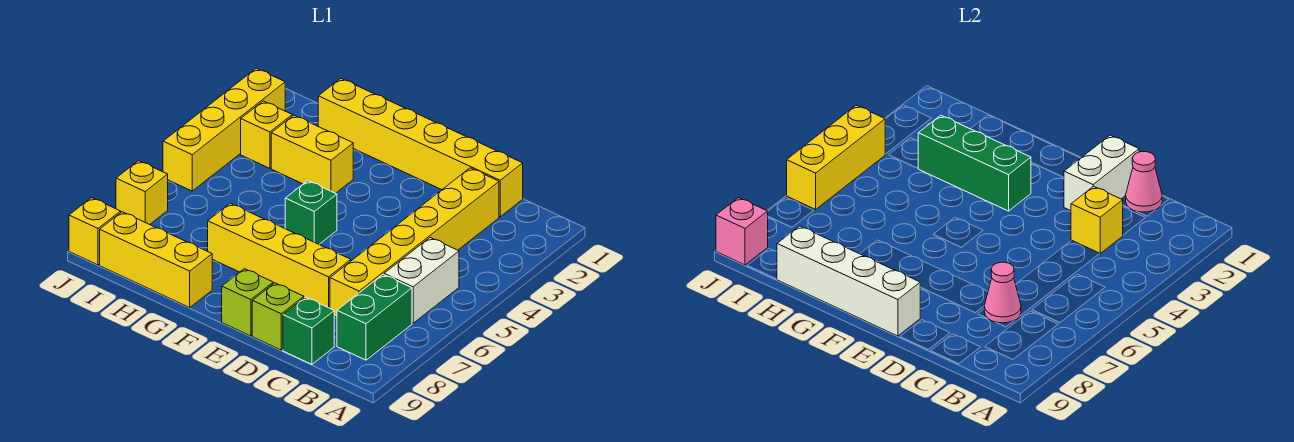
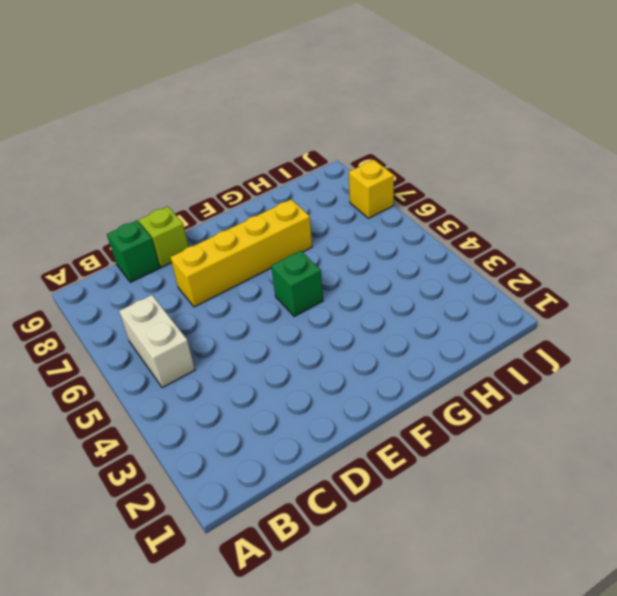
none -> green 1x2 brick [337,275,412,360]
none -> yellow 1x6 brick [318,79,523,217]
none -> yellow 1x6 brick [330,168,499,317]

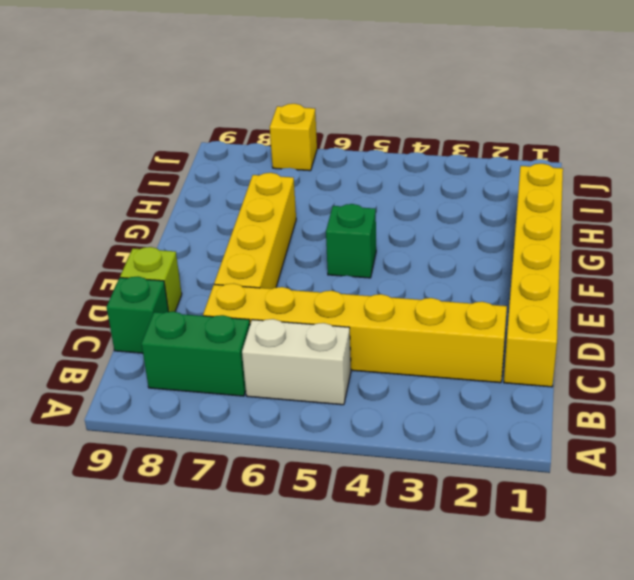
none -> lime 1x1 brick [222,269,273,336]
none -> yellow 1x2 brick [271,115,353,193]
none -> yellow 1x3 brick [100,212,212,307]

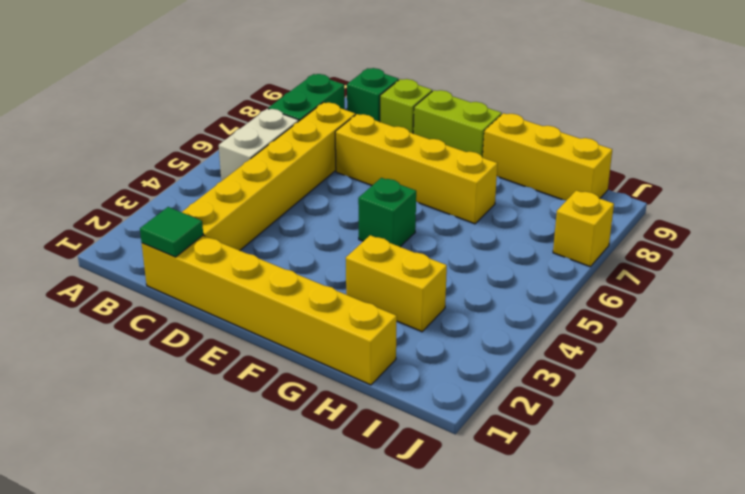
green 1x1 tile [140,207,203,257] -> pink 1x1 cone [1126,151,1162,212]
lime 1x2 brick [413,90,502,158] -> lime 1x1 brick [222,269,273,336]
none -> yellow 1x1 brick [241,101,292,168]
none -> yellow 1x4 brick [163,68,285,191]
none -> yellow 1x1 brick [69,198,121,265]

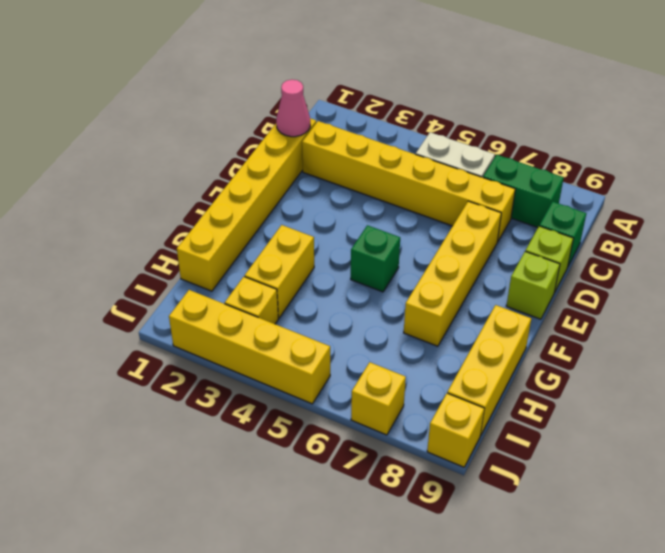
none -> yellow 1x1 brick [1071,186,1123,254]
none -> pink 1x1 cone [984,262,1021,323]
none -> white 1x2 brick [1064,135,1139,211]

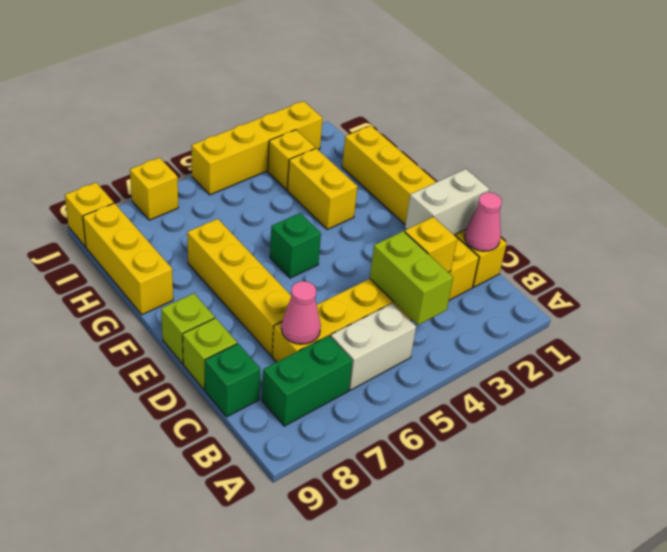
lime 1x2 brick [370,231,453,325] -> none
none -> white 1x4 brick [777,226,920,336]
none -> green 1x3 brick [918,115,1031,211]
none -> yellow 1x3 brick [787,105,885,209]

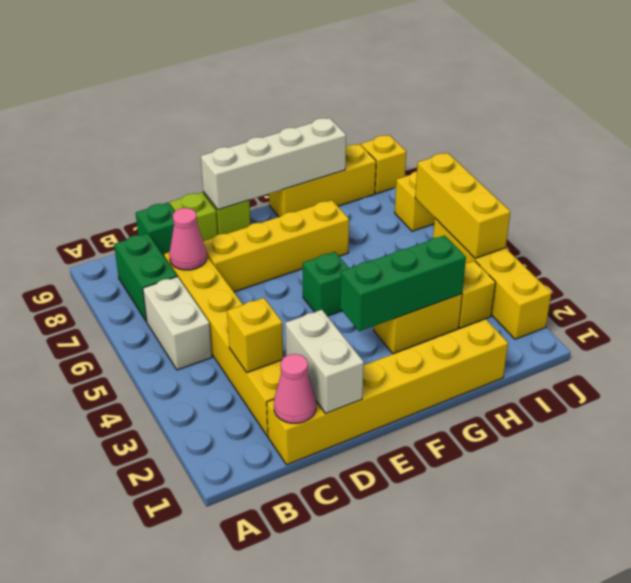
none -> pink 1x1 brick [716,198,768,265]

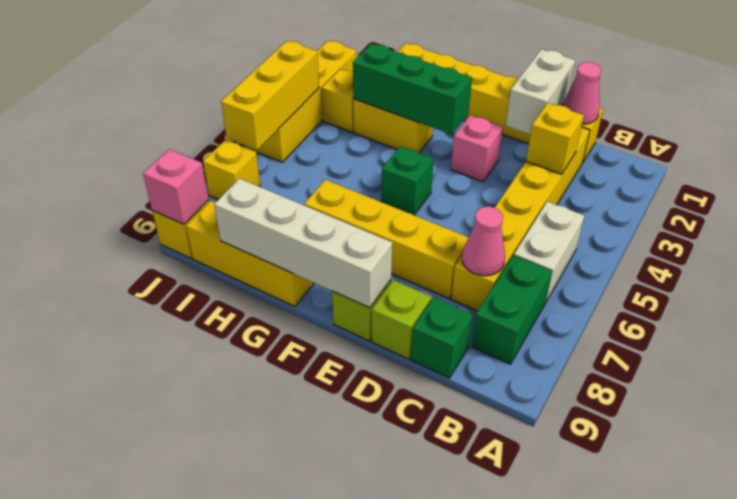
pink 1x1 brick [451,115,503,182] -> none

